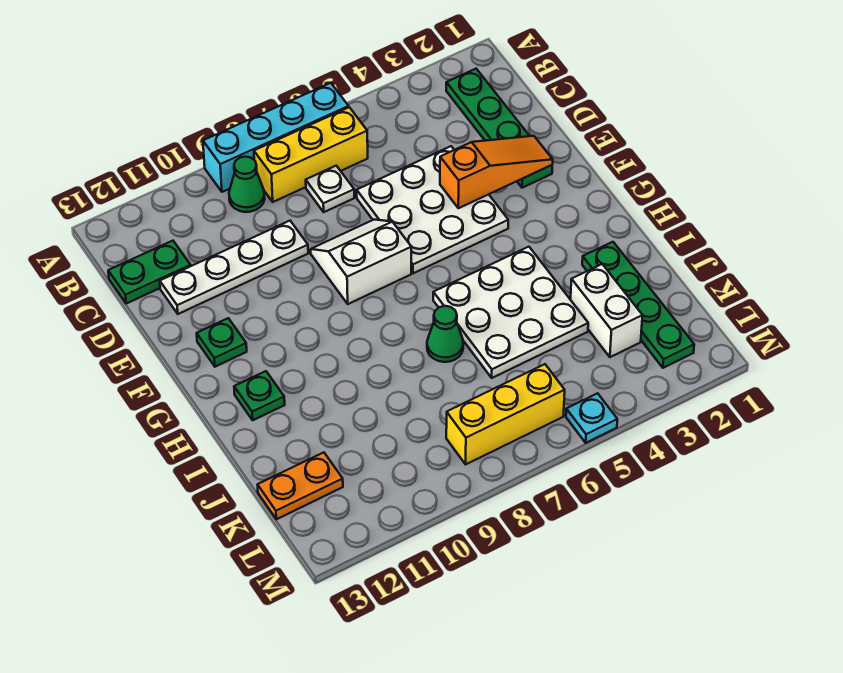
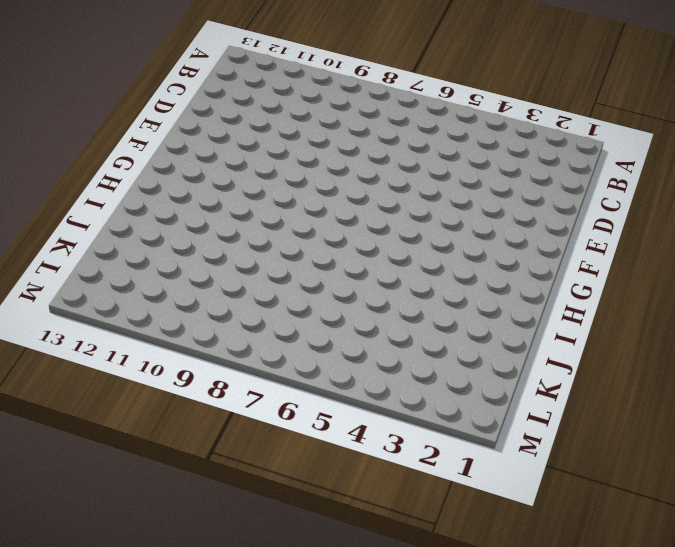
none -> cyan 1x4 brick [203,83,349,192]
none -> green 1x4 plate [446,69,552,188]
none -> yellow 1x3 brick [254,107,368,202]

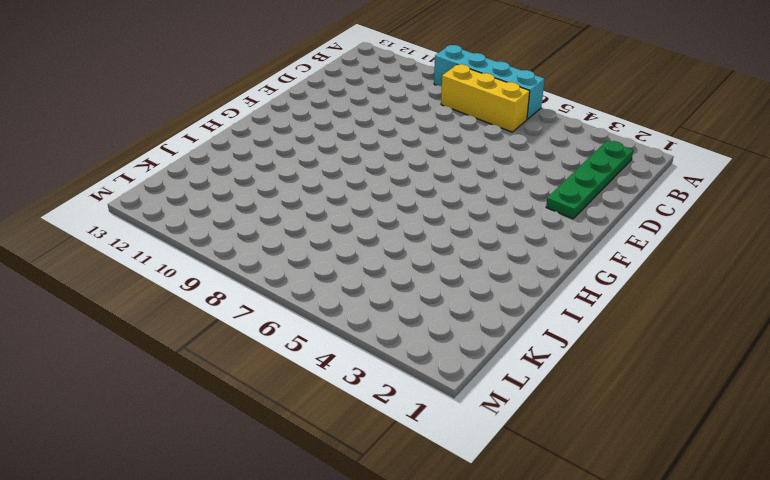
none -> green 1x1 cone [229,157,265,212]
none -> white 1x1 plate [306,166,354,212]
none -> green 1x2 plate [108,241,191,304]

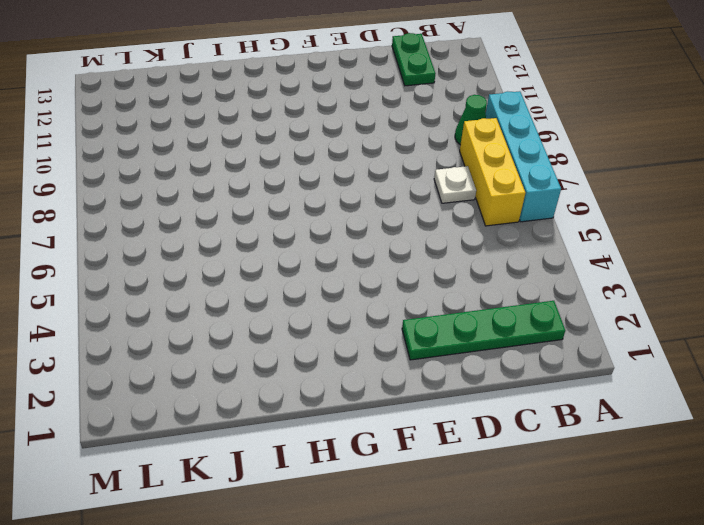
none -> white 3x3 plate [357,146,508,273]
none -> white 1x4 plate [160,221,308,314]
none -> white 2x2 slope [311,220,411,304]

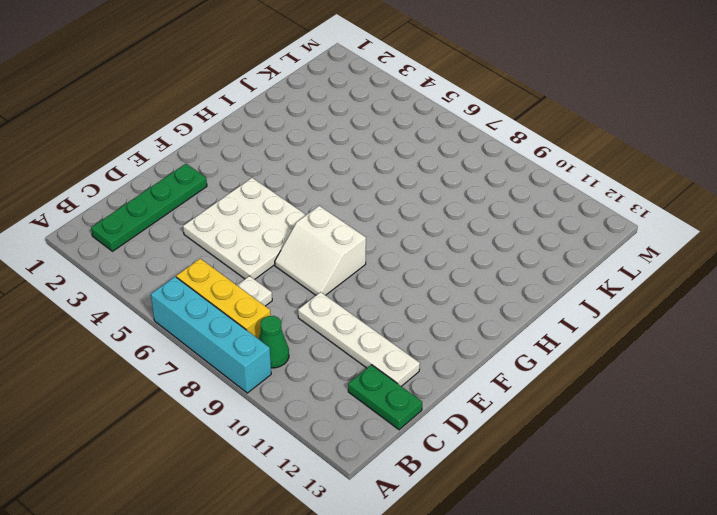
none -> green 1x1 plate [197,318,247,367]
none -> white 3x3 plate [433,247,588,378]
none -> green 1x1 plate [234,371,285,420]

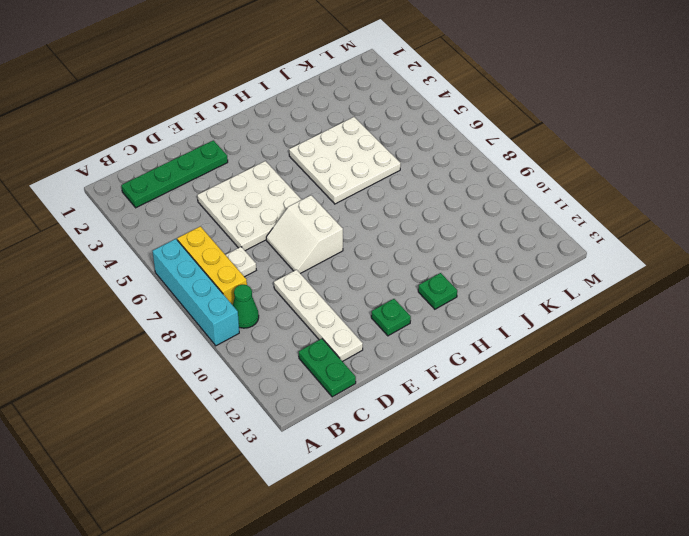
none -> green 1x4 plate [582,242,694,368]
none -> green 1x1 cone [427,306,463,362]
none -> white 1x2 brick [571,264,643,357]

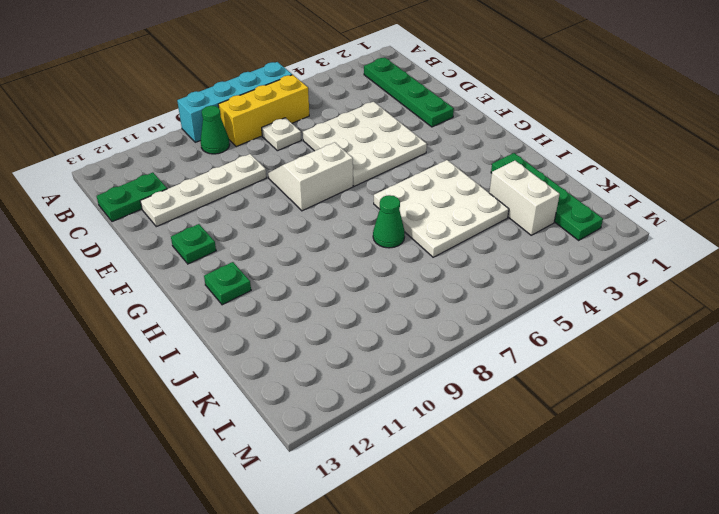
none -> orange 1x2 plate [258,452,343,519]
none -> yellow 1x3 brick [446,364,565,464]
none -> cyan 1x1 plate [566,393,617,443]

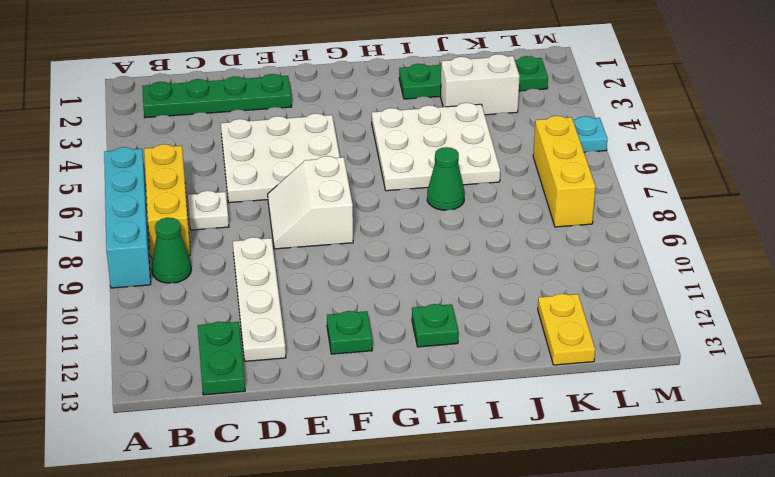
yellow 1x2 plate [538,294,595,365] -> orange 1x2 plate [258,452,343,519]
none -> orange 1x3 slope [440,136,553,208]

